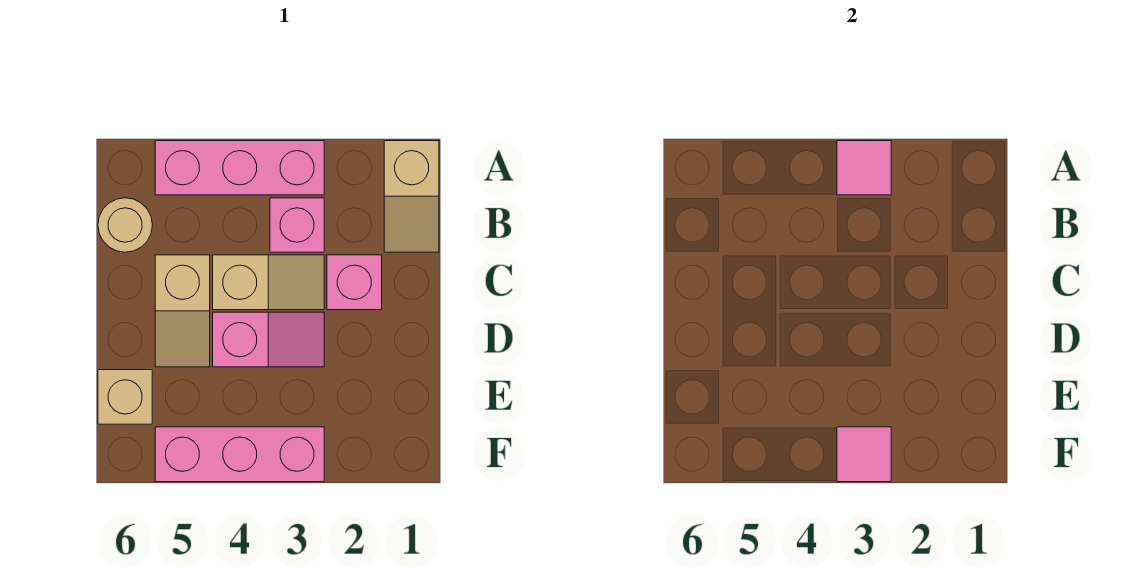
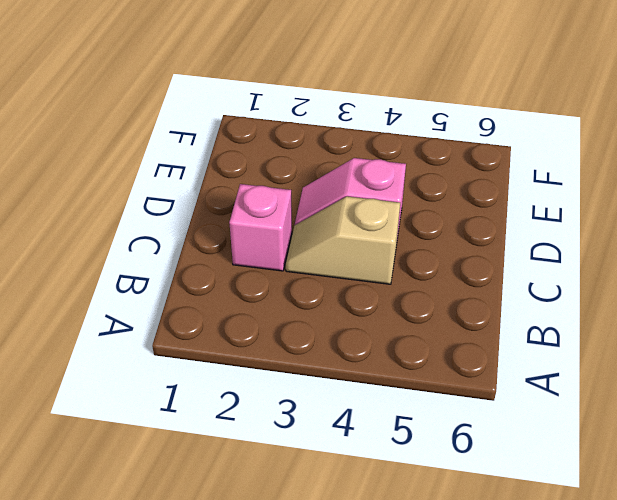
none -> tan 1x2 slope [384,141,439,252]
none -> pink 1x3 brick [155,141,324,195]
none -> pink 1x1 brick [270,198,324,252]

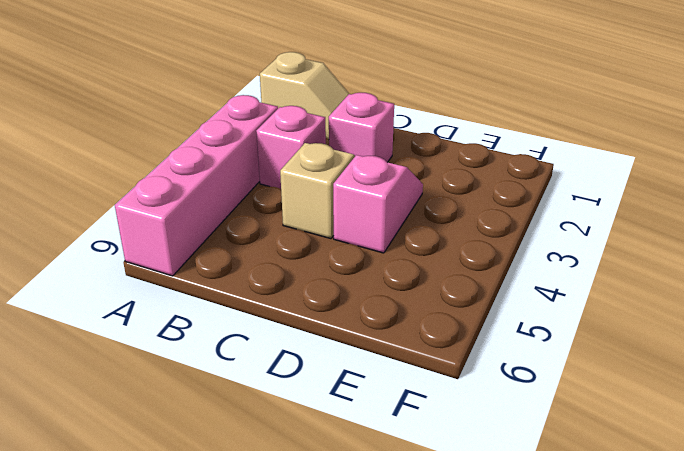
pink 1x4 brick [115,95,278,276] -> pink 1x3 brick [155,141,324,195]
none -> tan 1x1 round brick [98,198,152,252]
none -> tan 1x2 slope [155,255,210,367]
none -> tan 1x1 brick [98,370,152,424]

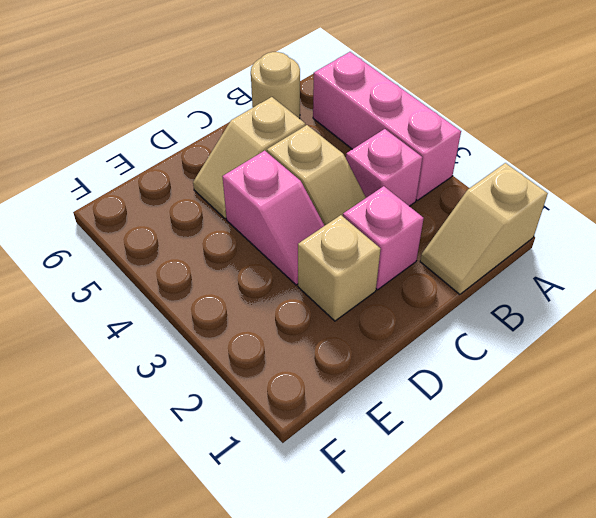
tan 1x1 brick [298,215,381,321] -> tan 1x1 brick moved to [98,370,152,424]
none -> pink 1x3 brick [155,427,324,482]
none -> pink 1x1 tile [837,141,891,195]
none -> pink 1x1 tile [837,427,891,482]

